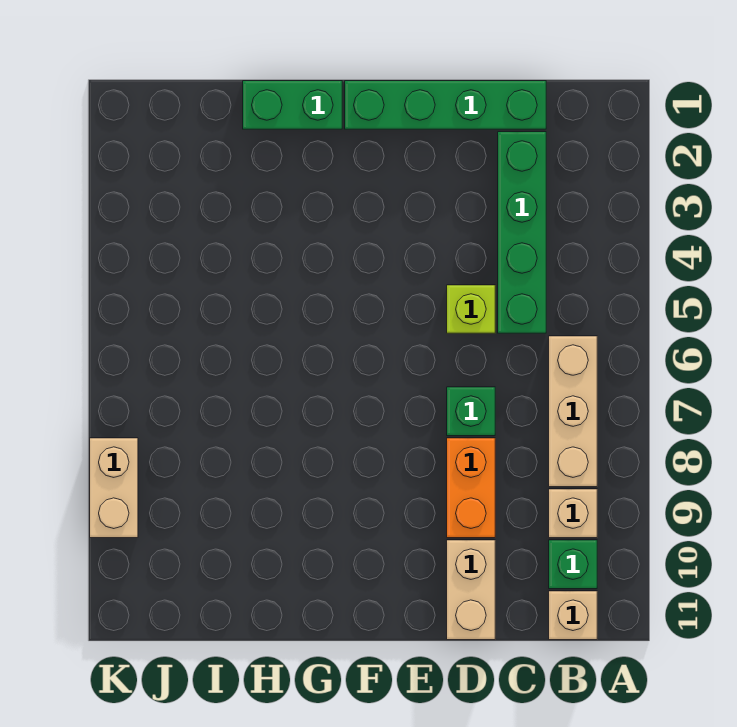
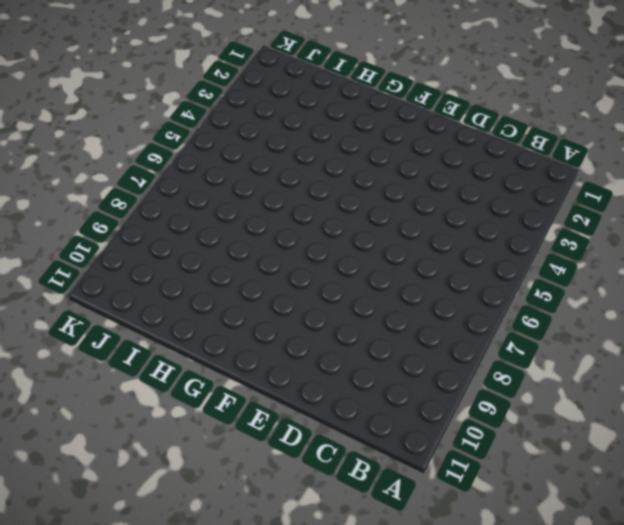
none -> tan 1x3 brick [549,336,597,487]
none -> tan 1x1 brick [549,489,597,538]
none -> green 1x1 brick [549,540,597,589]

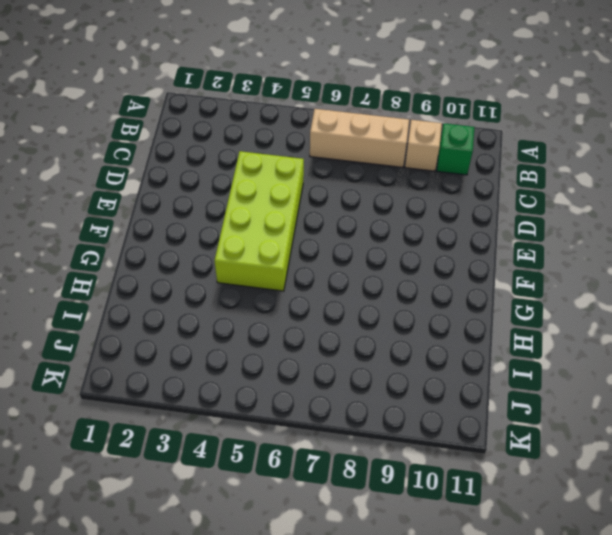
lime 2x4 brick [215,151,304,291] -> lime 1x1 brick [447,285,495,333]
none -> tan 1x1 brick [549,591,597,640]
none -> green 1x4 brick [345,81,546,129]
none -> green 1x4 brick [498,132,546,333]

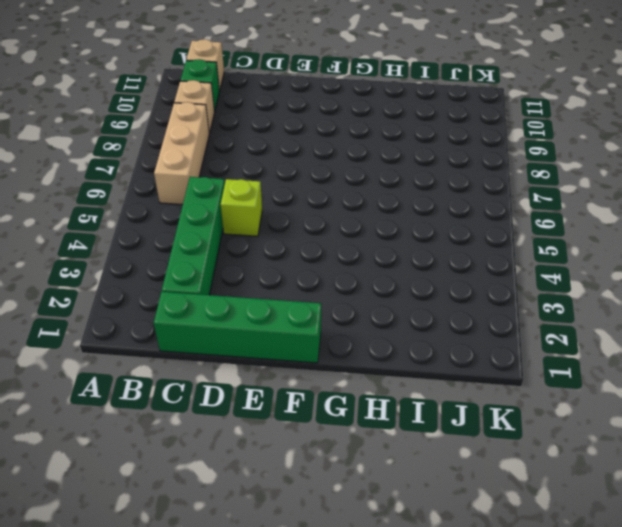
none -> green 1x1 brick [447,387,495,436]
none -> orange 1x2 brick [447,438,495,538]
none -> tan 1x2 brick [447,540,495,640]

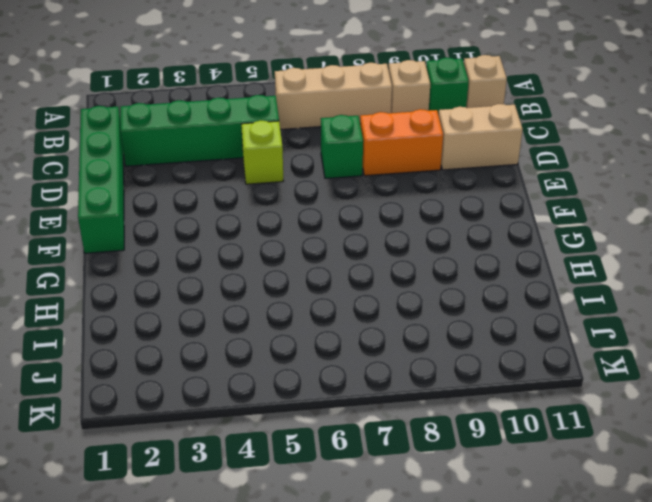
none -> green 1x2 brick [243,81,342,129]
none -> tan 1x2 brick [90,438,138,538]

